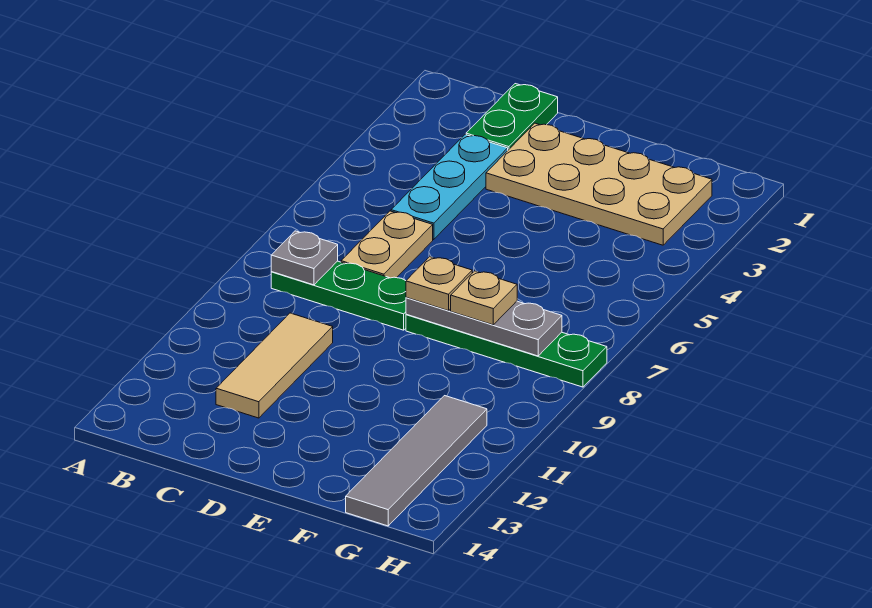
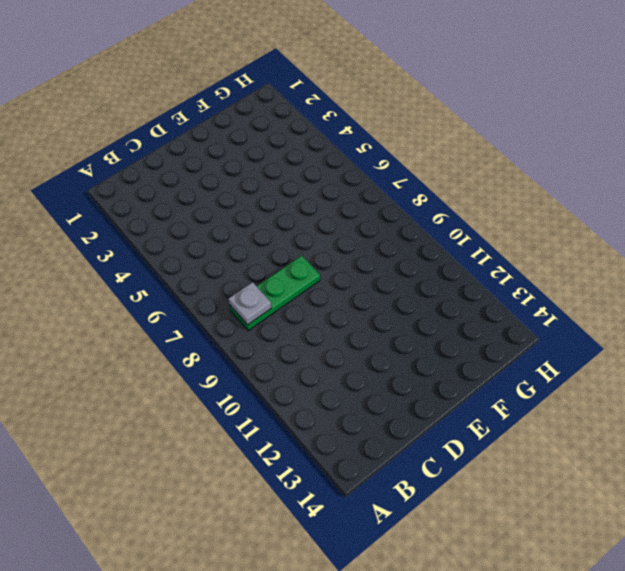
none -> green 1x2 plate [466,84,558,150]
none -> cyan 1x3 plate [391,135,508,240]
none -> tan 1x2 plate [341,211,433,278]

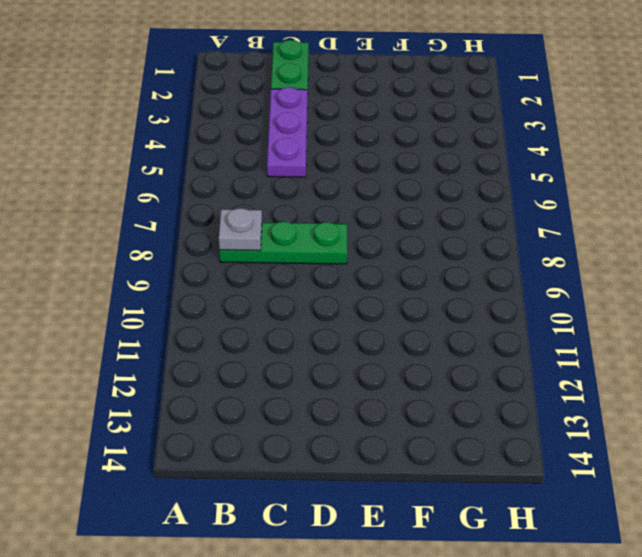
purple 1x3 plate [267,87,308,177] -> cyan 1x3 plate [391,135,508,240]
none -> tan 1x2 plate [341,211,433,278]
none -> tan 1x3 tile [216,313,333,418]
none -> tan 2x4 plate [486,123,712,245]

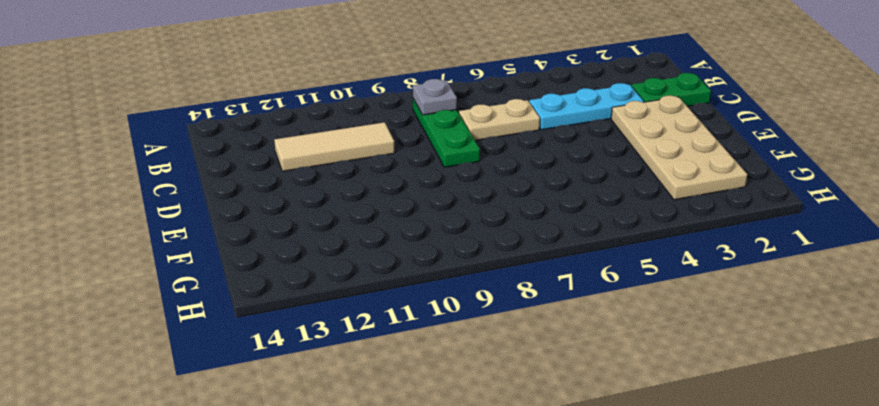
none -> green 1x4 plate [406,314,607,387]
none -> grey 1x4 tile [346,396,487,526]
none -> grey 1x3 plate [406,297,562,356]

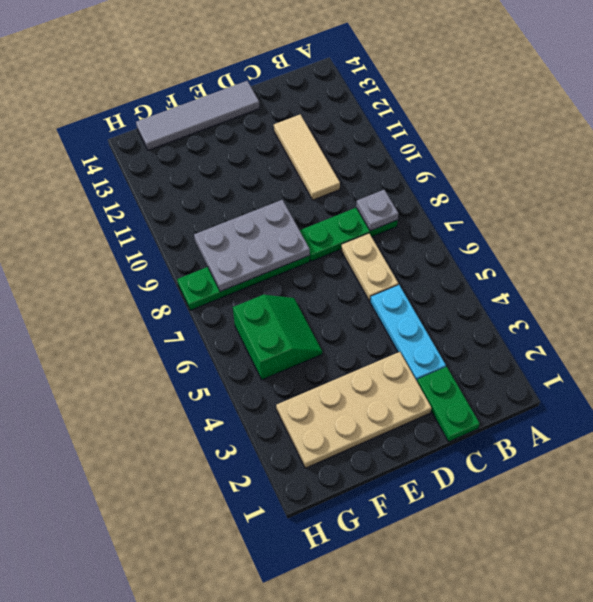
grey 1x4 tile [136,81,260,150] -> grey 1x4 tile turned to [346,396,487,526]
grey 2x3 plate [194,200,310,292] -> grey 1x3 plate [406,297,562,356]
green 2x2 slope [233,295,322,380] -> none
none -> tan 1x1 plate [406,257,472,311]
none -> tan 1x1 plate [451,271,517,325]

